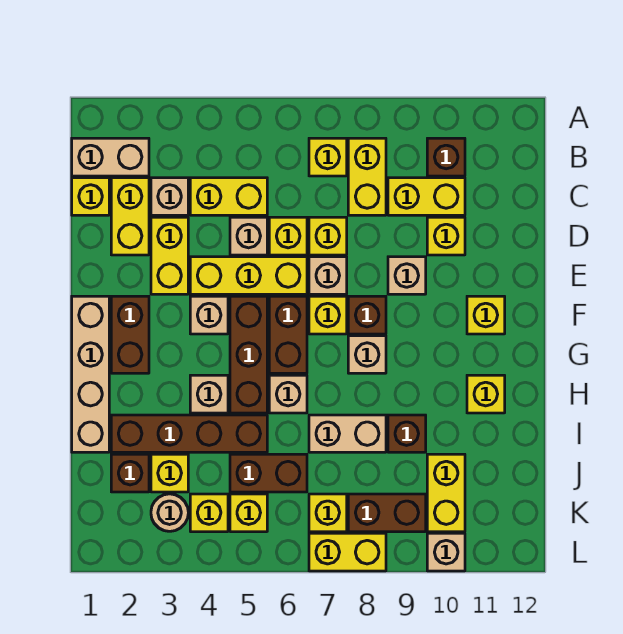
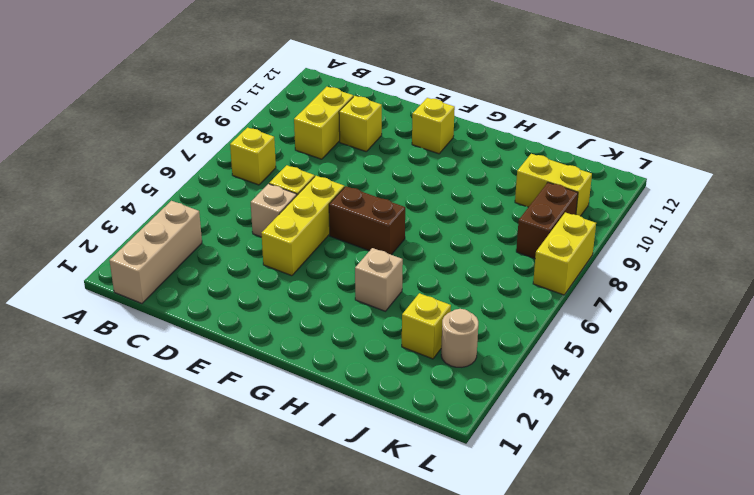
tan 1x3 brick [110,201,202,303] -> tan 1x2 brick [72,138,149,176]
none -> yellow 1x2 brick [348,138,386,215]
none -> brown 1x1 brick [427,138,465,176]
none -> yellow 1x1 brick [72,178,109,215]
none -> yellow 1x2 brick [111,178,149,255]

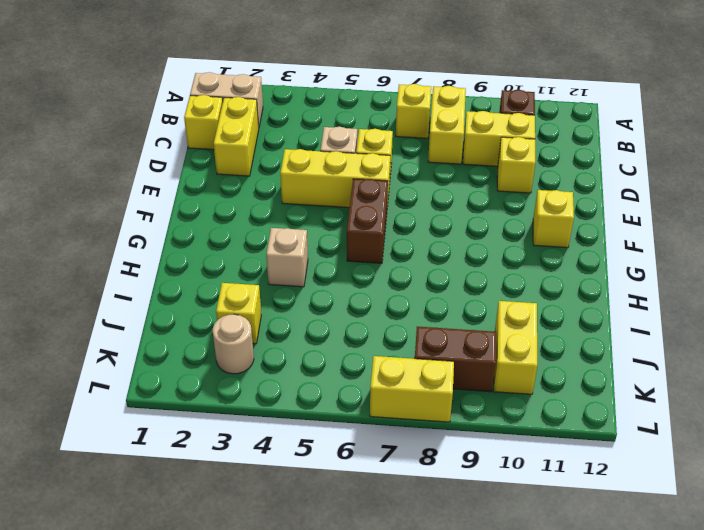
none -> tan 1x1 brick [151,178,188,215]
none -> yellow 1x2 brick [190,178,267,215]
none -> yellow 1x2 brick [151,217,188,294]
none -> yellow 1x1 brick [309,217,347,255]

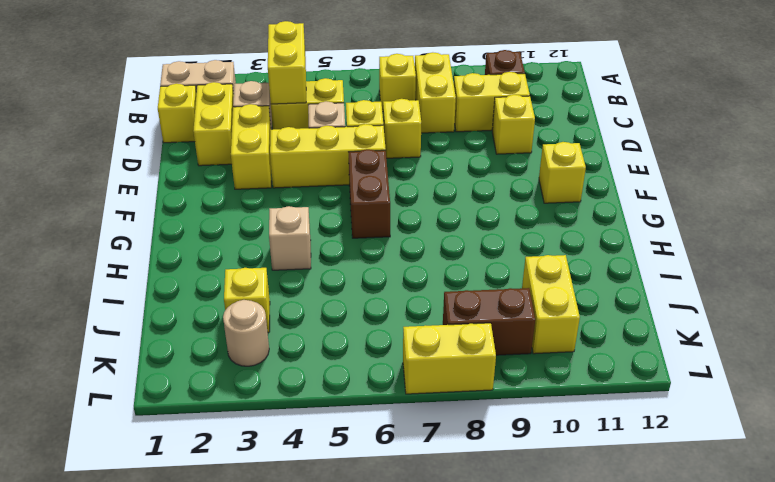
yellow 1x2 brick [268,21,306,104] -> none
none -> tan 1x1 brick [309,257,347,294]
none -> tan 1x1 brick [388,257,426,294]
none -> tan 1x4 brick [72,296,109,452]
none -> brown 1x2 brick [111,296,149,373]

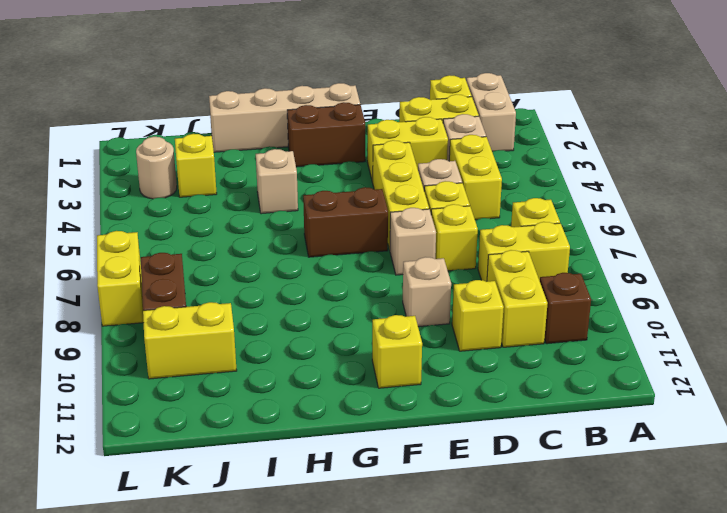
none -> tan 1x1 brick [190,296,228,334]
none -> brown 1x3 brick [230,296,267,413]
none -> yellow 1x1 brick [309,296,347,334]
none -> brown 1x1 brick [348,296,386,334]

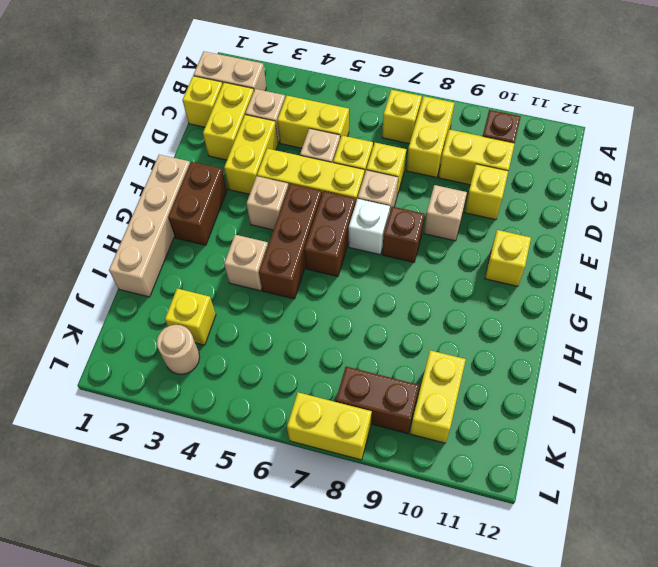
white 1x1 brick [349,199,390,255] -> yellow 1x1 brick [309,296,347,334]
none -> tan 1x1 brick [348,336,386,373]
none -> tan 1x1 brick [269,375,307,413]
none -> yellow 1x1 brick [467,375,505,413]
none -> brown 1x4 brick [111,415,267,452]

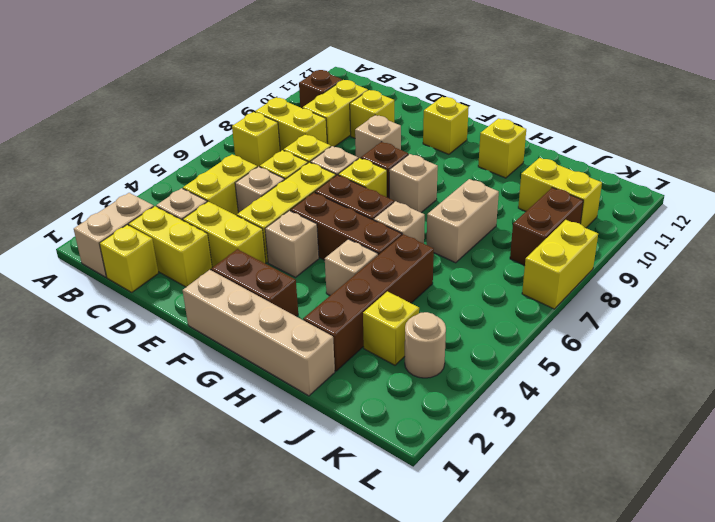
none -> brown 1x1 brick [388,415,426,452]
none -> brown 1x1 brick [111,454,149,492]
none -> brown 1x2 brick [230,454,307,492]
none -> yellow 1x1 brick [190,494,228,532]

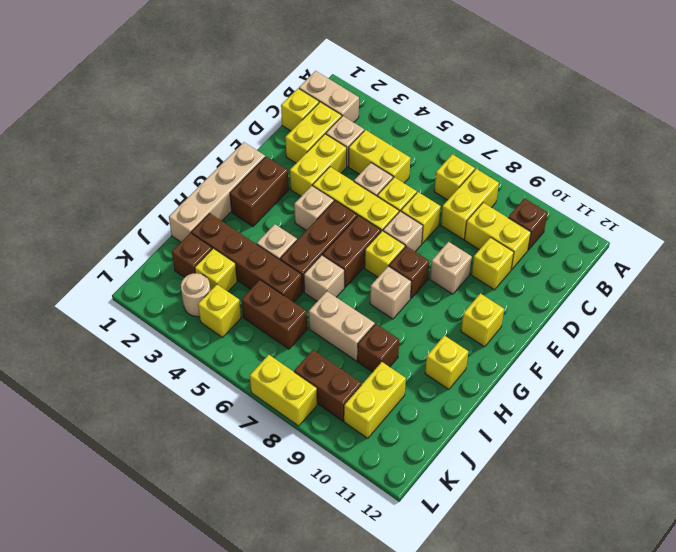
none -> yellow 1x1 brick [230,494,267,532]
none -> yellow 1x1 brick [309,494,347,532]
none -> tan 1x1 brick [427,533,465,571]

